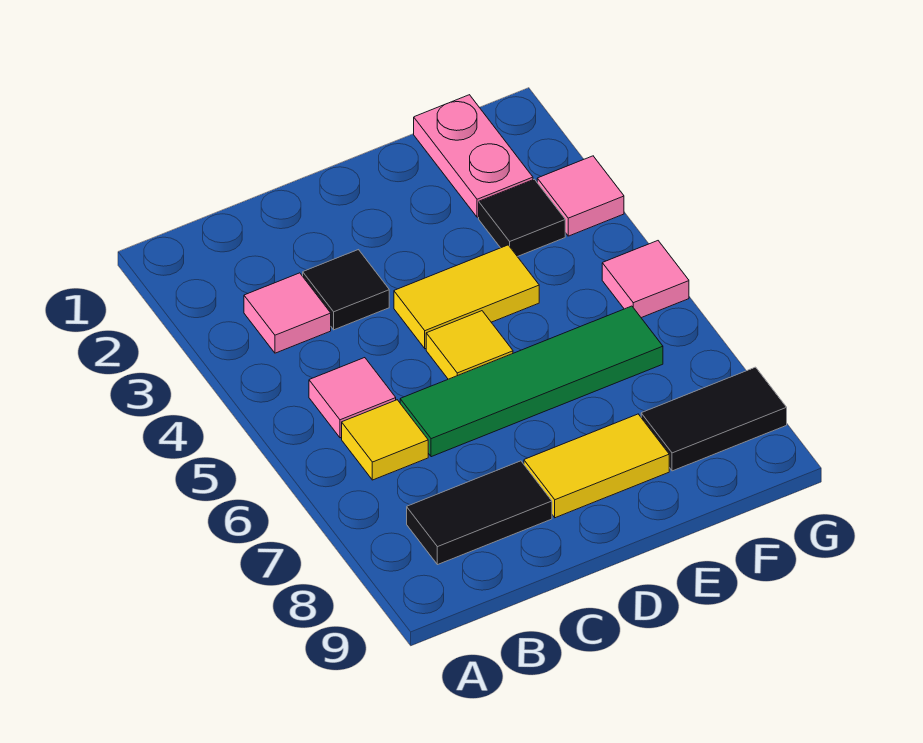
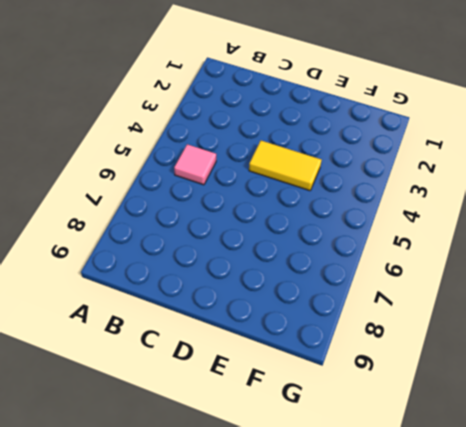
none -> pink 1x1 tile [244,273,331,353]
none -> yellow 1x1 tile [342,400,428,480]
none -> black 1x2 tile [407,461,552,565]

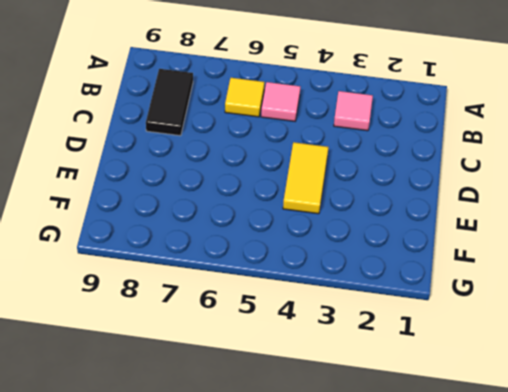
none -> black 1x1 tile [303,250,389,330]
none -> green 1x4 tile [400,306,663,457]
none -> yellow 1x1 tile [426,311,513,379]

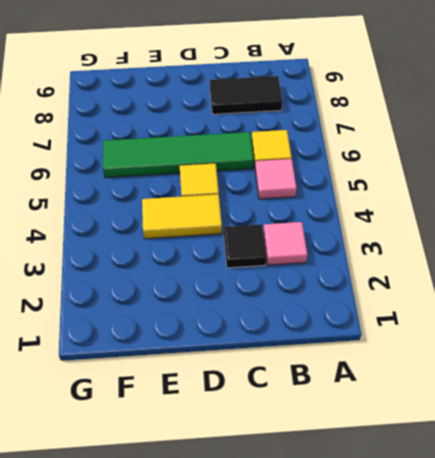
none -> yellow 1x2 tile [524,414,669,518]
none -> pink 1x2 plate [414,95,533,217]
none -> black 1x1 tile [479,179,565,257]

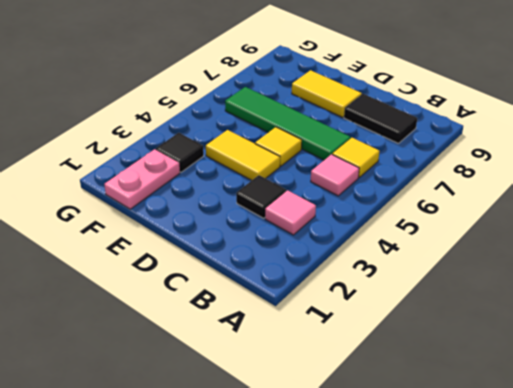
none -> black 1x2 tile [641,367,787,471]
none -> pink 1x1 tile [537,156,624,236]
none -> pink 1x1 tile [602,241,689,318]

